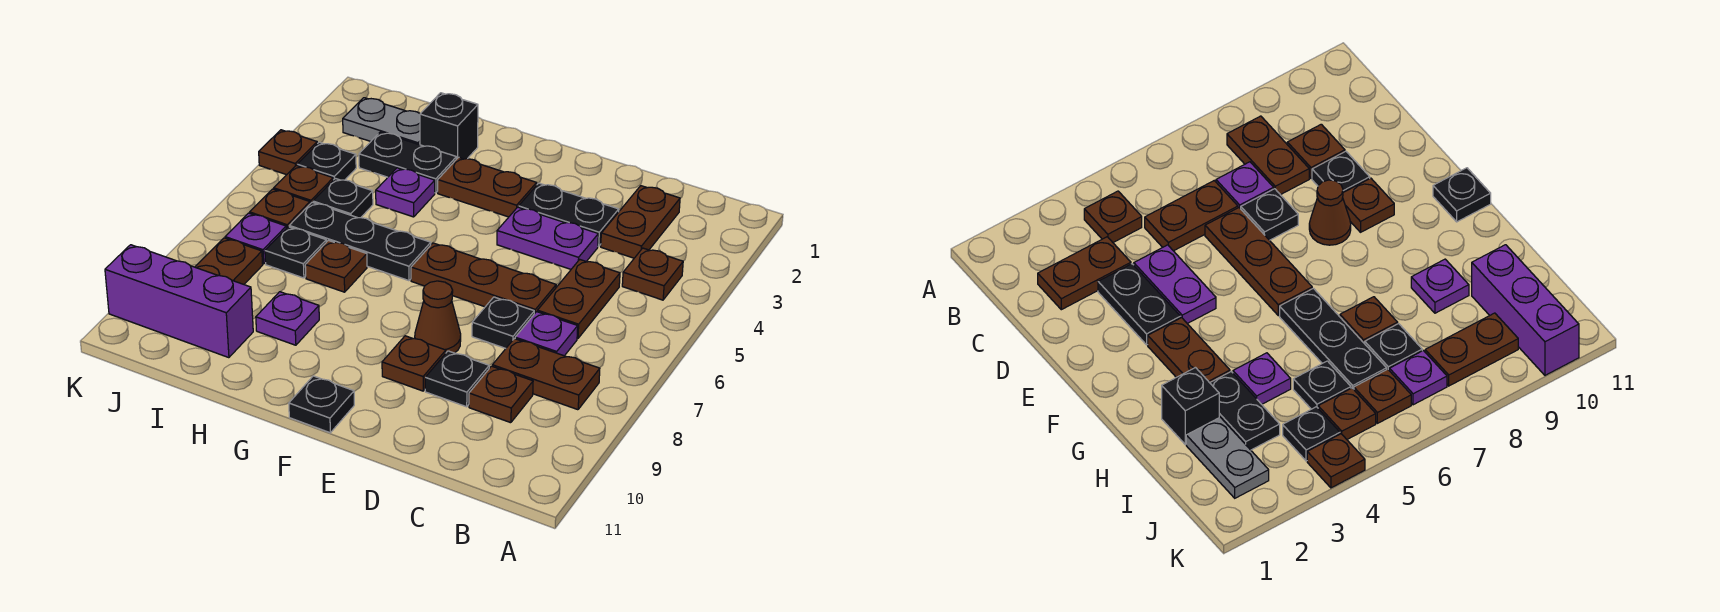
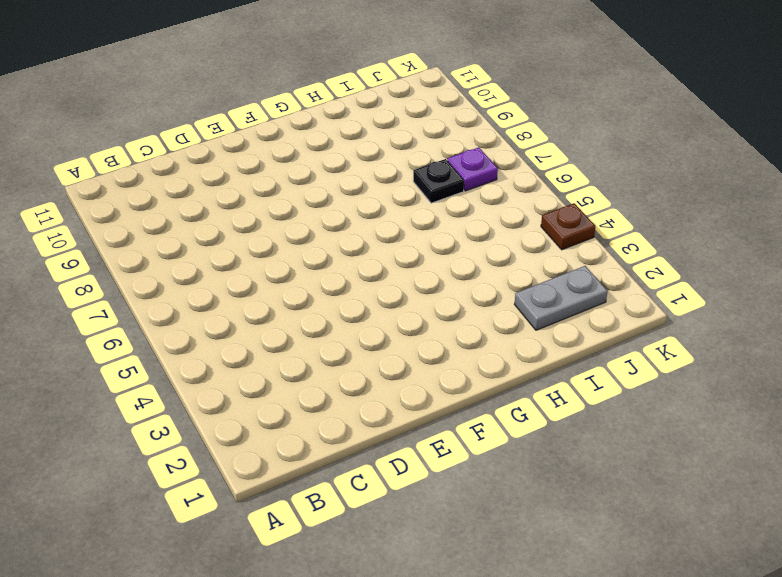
none -> brown 1x1 plate [622,248,683,300]
none -> brown 1x2 plate [492,339,600,410]
none -> brown 1x2 plate [601,186,680,258]
none -> brown 1x2 plate [537,260,620,339]

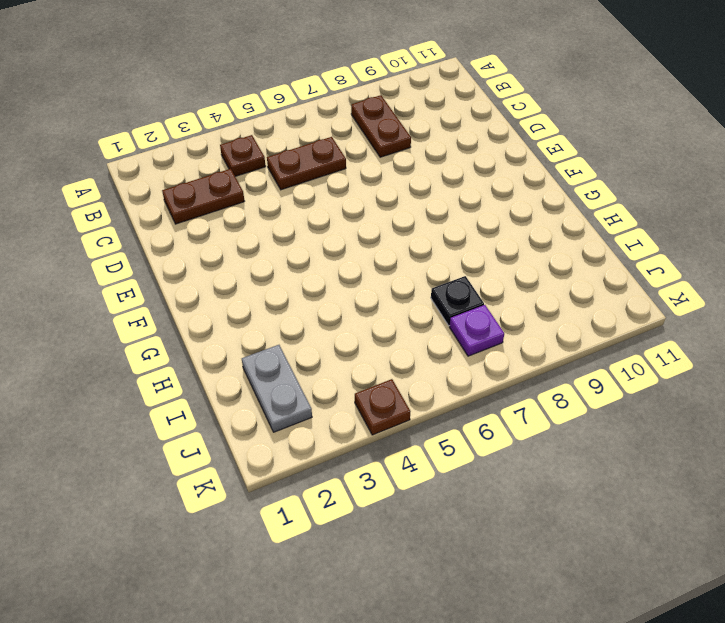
none -> purple 1x1 plate [515,312,578,356]
none -> brown 1x1 plate [469,366,533,423]
none -> black 1x2 plate [519,183,619,246]
none -> purple 1x2 plate [497,207,598,269]

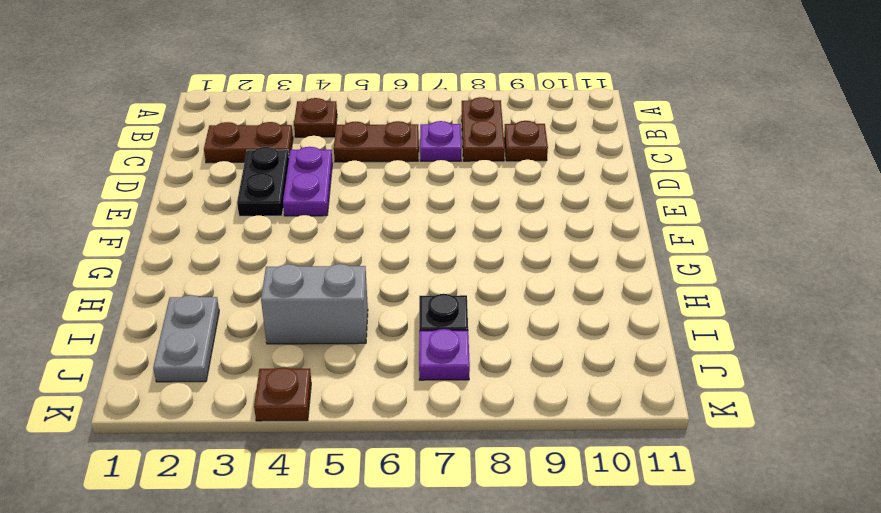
grey 1x2 brick [261,264,368,344] -> black 1x1 plate [313,178,373,218]
none -> brown 1x3 plate [411,243,556,314]
none -> black 1x1 plate [472,297,534,348]
none -> black 1x1 plate [425,351,489,407]
none -> brown 1x1 cone [415,281,461,353]

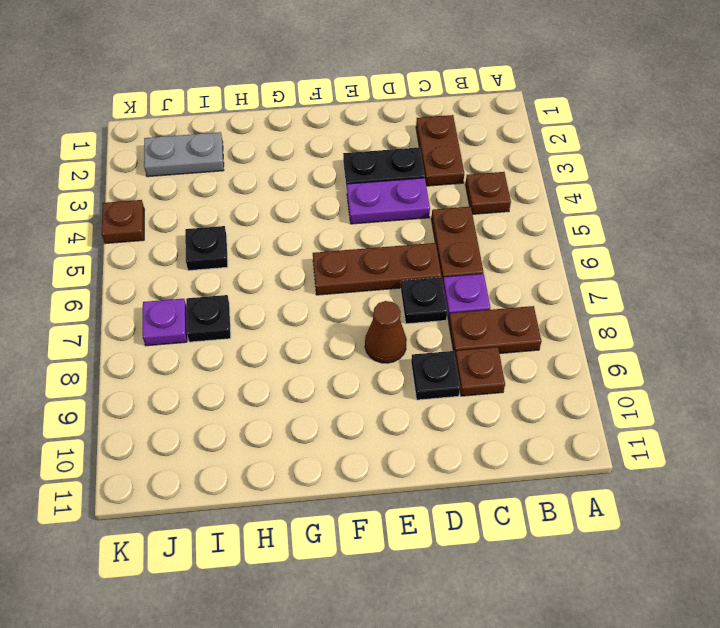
none -> brown 1x1 plate [382,336,446,391]
none -> brown 1x2 plate [438,157,537,217]
none -> black 1x1 plate [289,376,354,433]
none -> black 1x3 plate [289,202,431,281]

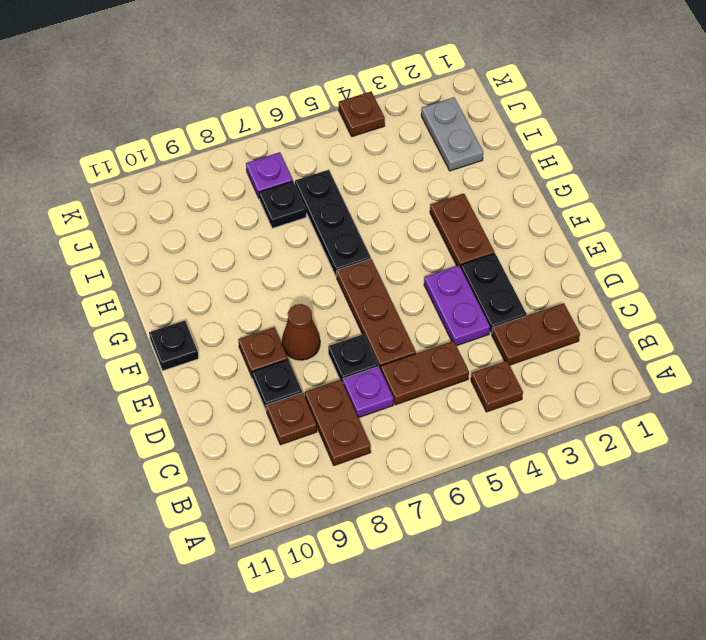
none -> black 1x1 brick [420,93,478,159]
none -> black 1x2 plate [359,132,456,193]
none -> purple 1x1 plate [376,168,435,217]
none -> brown 1x1 plate [305,240,367,292]

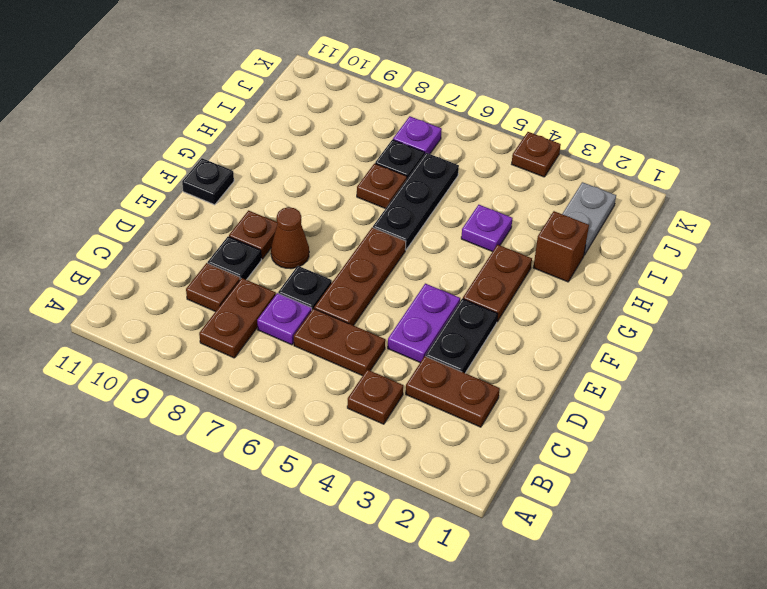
brown 1x1 brick [533,211,589,282] -> black 1x1 brick [420,93,478,159]
none -> black 1x2 plate [359,132,456,193]
none -> purple 1x1 plate [256,292,319,345]
none -> black 1x1 plate [313,178,373,218]
none -> purple 1x3 brick [105,245,253,358]

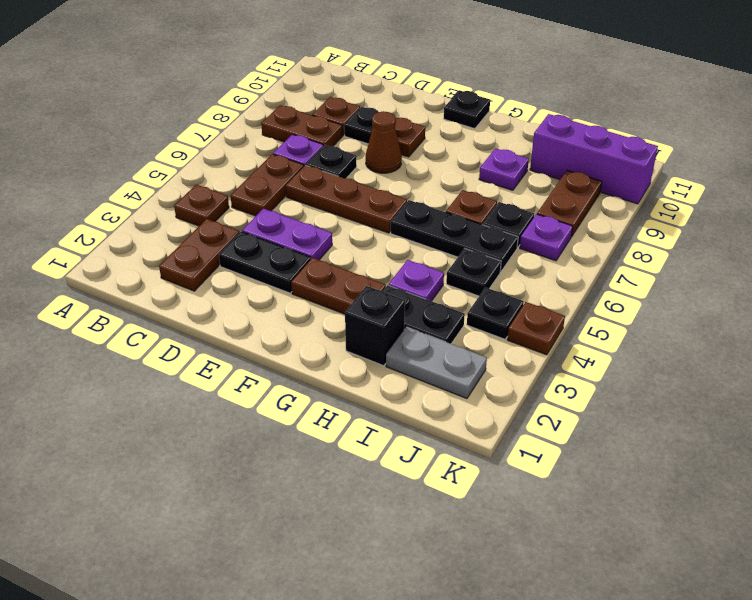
none -> brown 1x1 plate [274,165,333,204]
none -> brown 1x1 plate [250,189,310,228]

